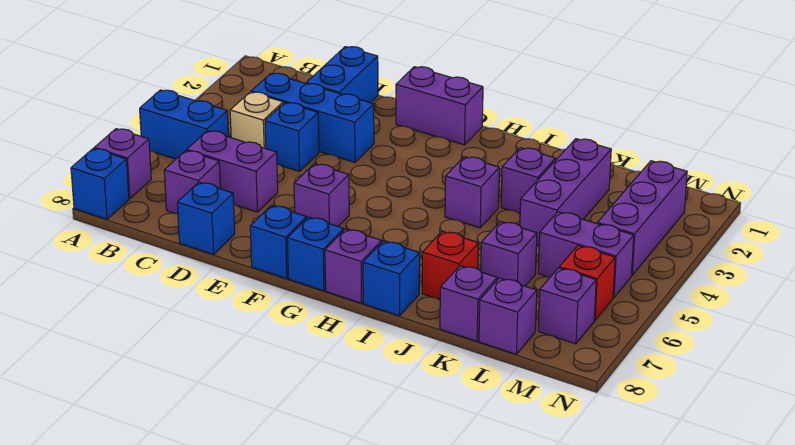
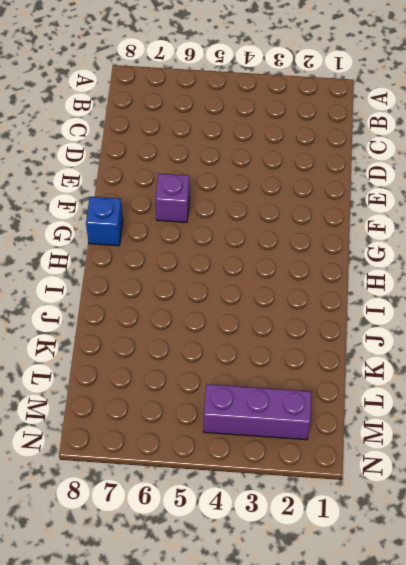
none -> blue 1x2 brick [140,90,228,159]
none -> purple 1x1 brick [94,129,151,199]
none -> blue 1x1 brick [71,148,129,219]

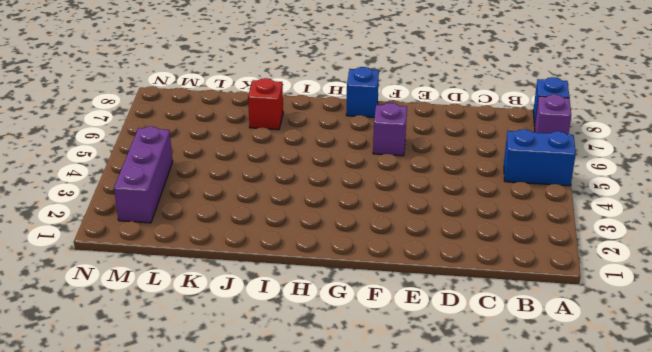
none -> blue 1x3 brick [251,73,374,162]
none -> tan 1x1 brick [230,92,283,148]
none -> purple 1x2 brick [187,131,278,212]

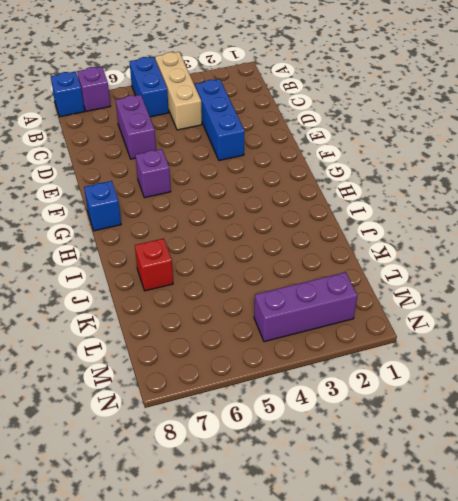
tan 1x3 brick [155,52,202,130] -> tan 1x1 brick [230,92,283,148]
none -> purple 1x1 brick [164,151,220,214]
none -> blue 1x2 brick [306,47,378,103]
none -> blue 1x1 brick [265,103,319,171]

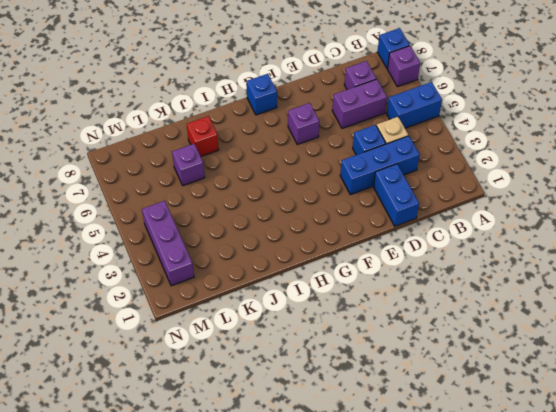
none -> blue 1x1 brick [177,182,235,254]
none -> purple 1x2 brick [396,67,483,145]
none -> blue 1x1 brick [250,205,306,279]

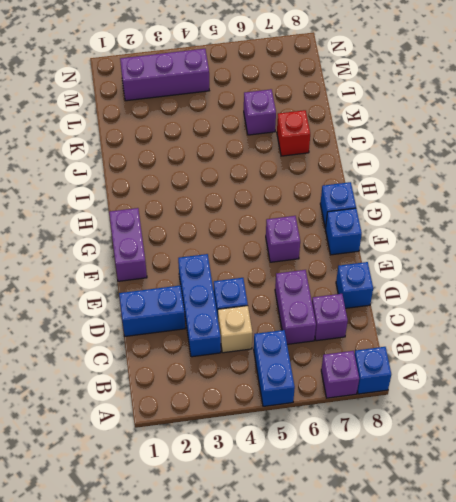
none -> purple 1x1 brick [325,229,381,303]
none -> purple 1x1 brick [445,157,499,228]
none -> blue 1x1 brick [363,241,420,316]

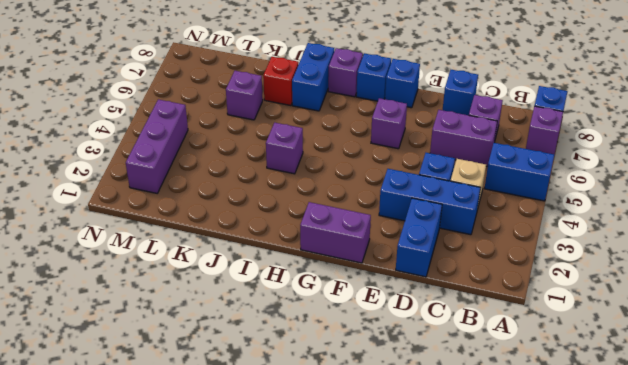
blue 1x2 brick [292,43,334,111] -> blue 1x1 brick [363,241,420,316]
none -> purple 1x1 brick [501,148,556,213]
none -> purple 1x3 brick [520,139,611,246]
none -> purple 1x1 brick [440,266,497,341]

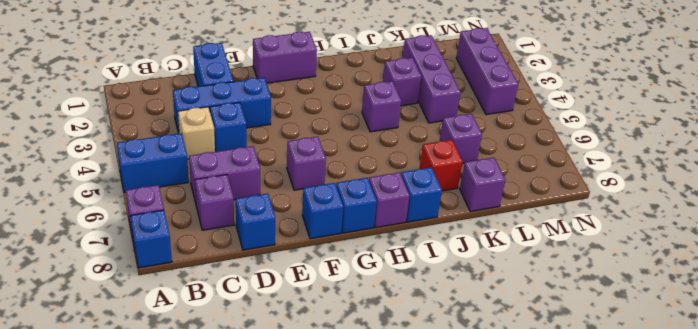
none -> purple 1x2 brick [538,212,634,298]
none -> purple 1x1 brick [479,278,537,354]
none -> red 1x1 brick [559,246,615,320]

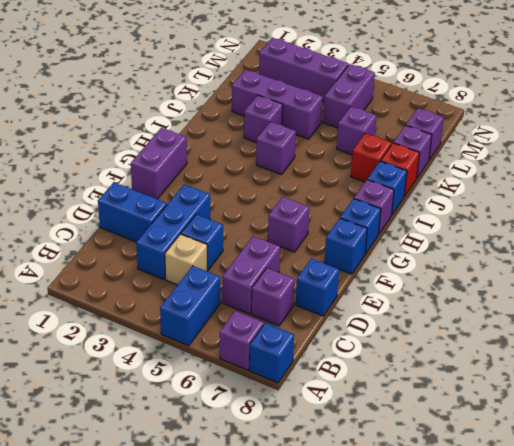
red 1x1 brick [381,143,420,196] -> red 1x1 brick moved to [559,246,615,320]
none -> purple 1x1 brick [538,268,596,344]

